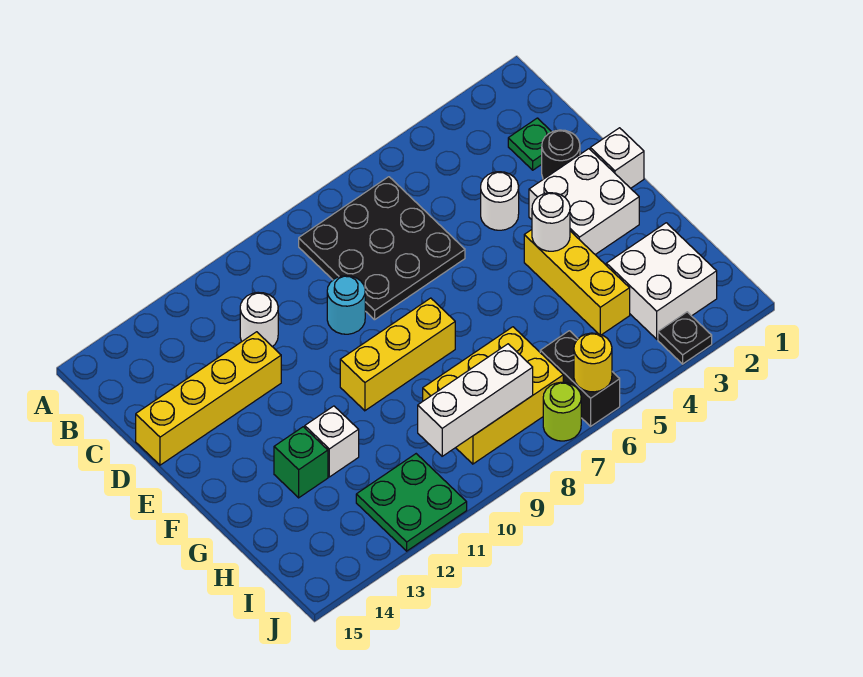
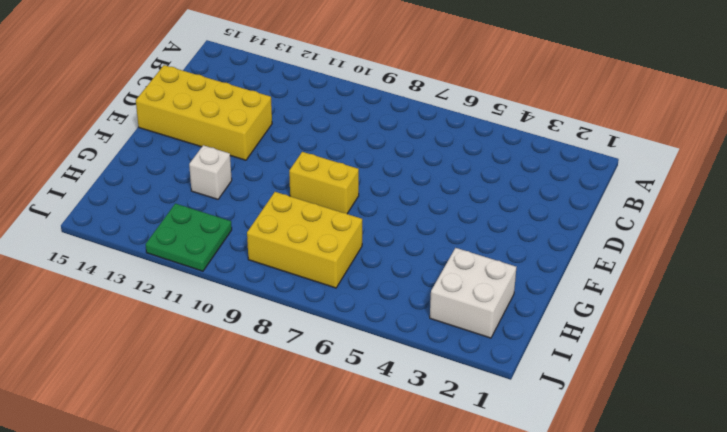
yellow 2x4 brick [136,65,272,160] -> yellow 1x4 brick [136,332,281,465]
yellow 1x2 brick [289,152,359,214] -> yellow 1x3 brick [340,298,455,411]
none -> black 3x3 plate [299,177,465,320]
none -> green 1x1 plate [508,118,551,170]
none -> white 1x1 round brick [240,292,278,347]

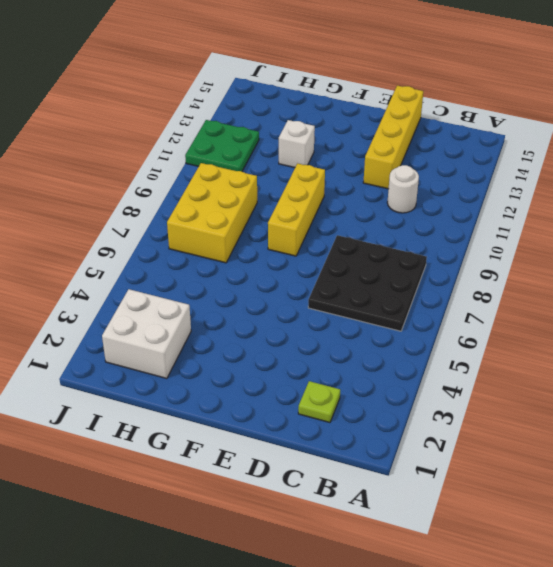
lime 1x1 plate [298,381,340,422] -> green 1x1 plate [508,118,551,170]
none -> black 1x1 round brick [542,130,580,179]
none -> white 1x1 round brick [481,172,519,230]
none -> cyan 1x1 round brick [327,276,365,334]

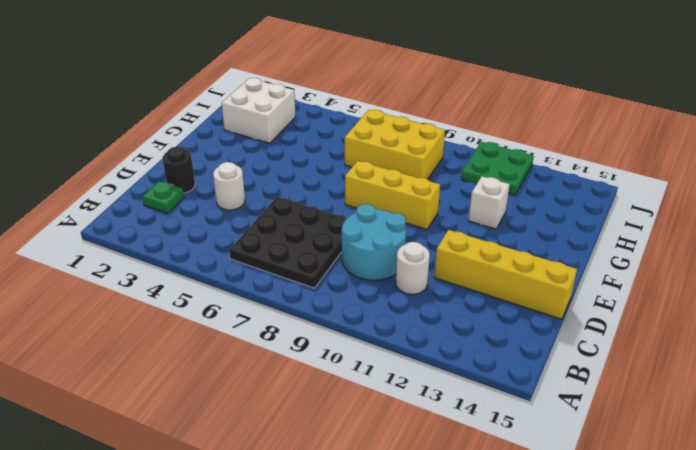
cyan 2x2 round brick [342,204,406,280] -> cyan 1x1 round brick [327,276,365,334]
none -> white 1x1 brick [590,128,644,188]
none -> white 2x2 brick [529,149,639,255]
none -> yellow 1x3 brick [524,230,630,335]

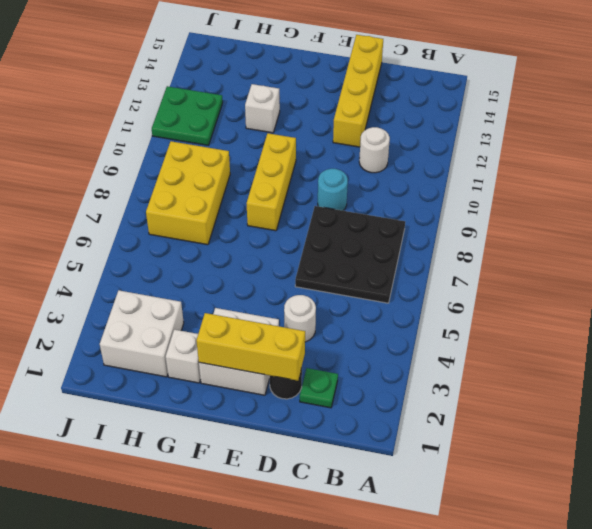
yellow 1x3 brick [196,313,305,381] -> yellow 1x3 brick moved to [524,230,630,335]
white 1x1 brick [166,330,201,383] -> white 1x1 brick moved to [590,128,644,188]
none -> green 1x1 brick [274,427,328,498]
none -> black 1x2 brick [540,331,620,426]
none -> black 1x1 plate [658,312,712,364]

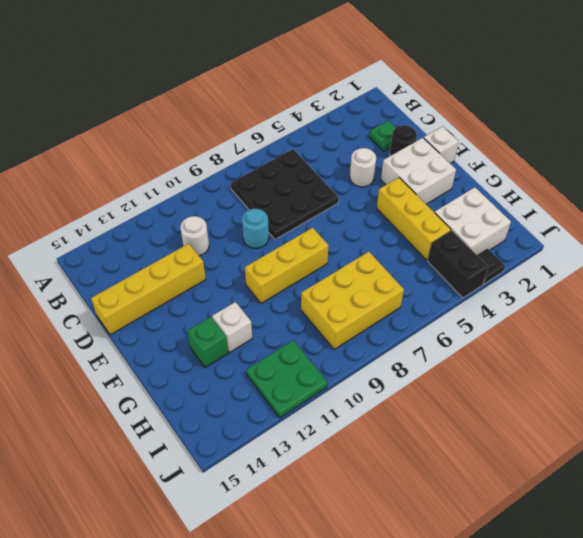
black 1x2 brick [428,230,488,298] -> black 1x2 brick moved to [540,331,620,426]
none -> lime 1x1 round brick [543,382,581,441]
none -> white 1x1 round brick [532,193,570,251]
none -> white 1x3 brick [418,344,533,456]

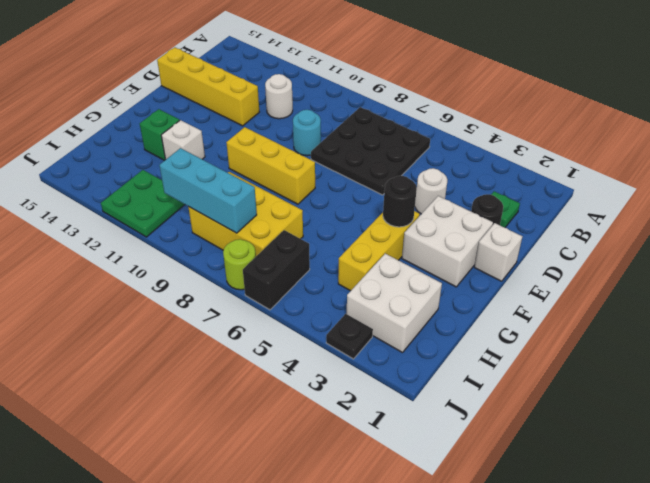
black 1x1 round brick [383,176,417,227] -> white 1x1 round brick [532,193,570,251]
cyan 1x3 brick [159,148,257,233] -> white 1x3 brick [418,344,533,456]
none -> yellow 1x1 round brick [574,333,612,392]

